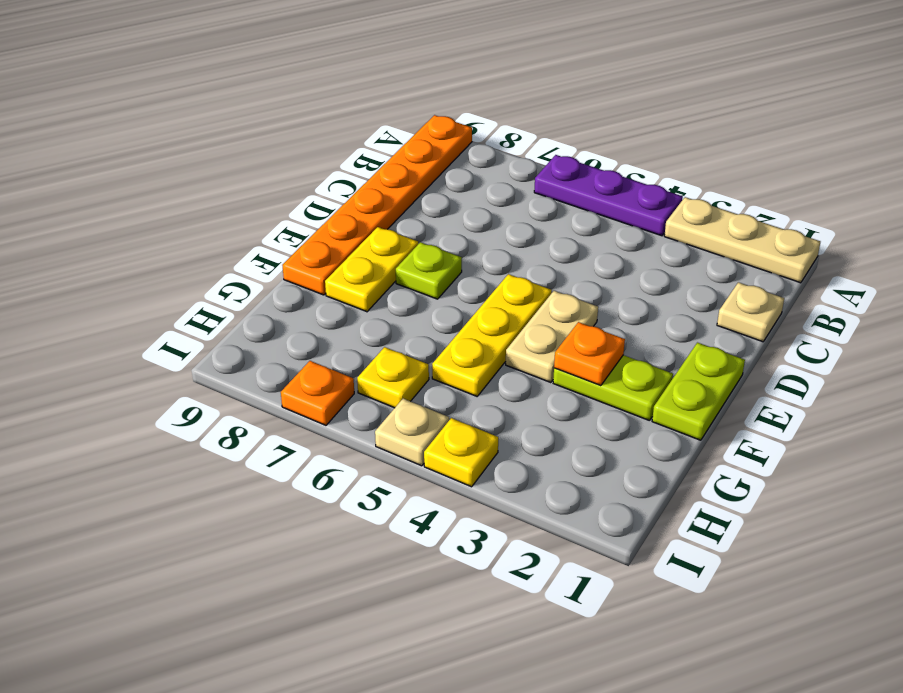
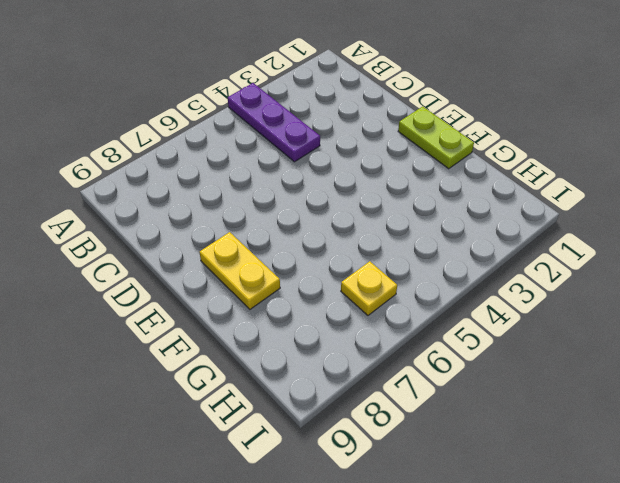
purple 1x3 plate [228,83,320,162] -> purple 1x3 plate turned to [534,155,683,236]
none -> tan 1x3 plate [664,197,820,283]
none -> orange 1x6 plate [282,115,472,295]
none -> tan 1x1 plate [717,282,784,342]

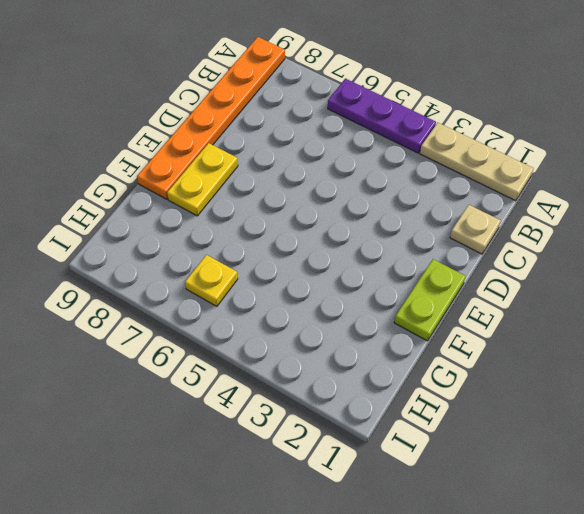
none -> tan 1x2 plate [506,291,598,383]
none -> yellow 1x3 plate [432,274,552,396]
none -> lime 1x1 plate [396,242,462,299]

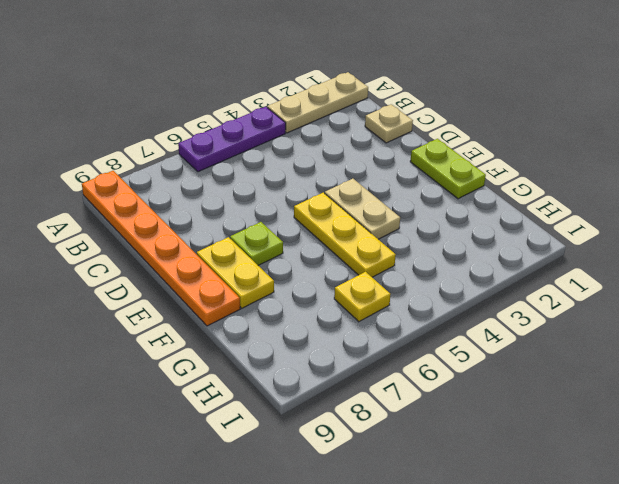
none -> lime 1x2 plate [553,355,673,421]
none -> yellow 1x1 plate [424,418,498,487]
none -> tan 1x1 plate [375,399,449,466]

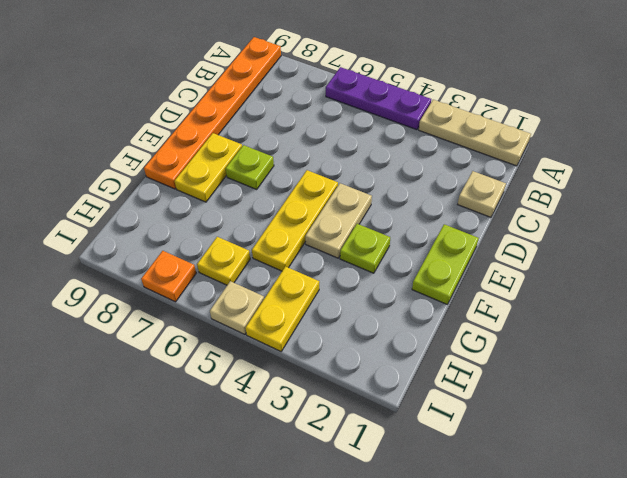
lime 1x1 plate [340,224,390,273] -> lime 1x2 plate [553,355,673,421]
yellow 1x2 plate [246,267,319,351] -> yellow 1x1 plate [424,418,498,487]
none -> orange 1x1 plate [554,322,625,386]

